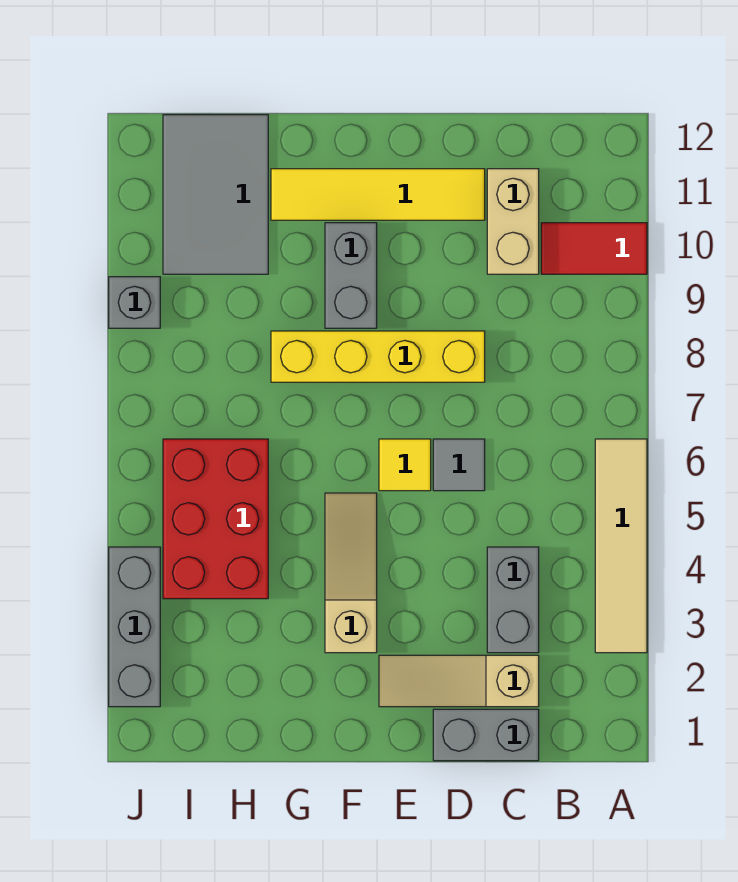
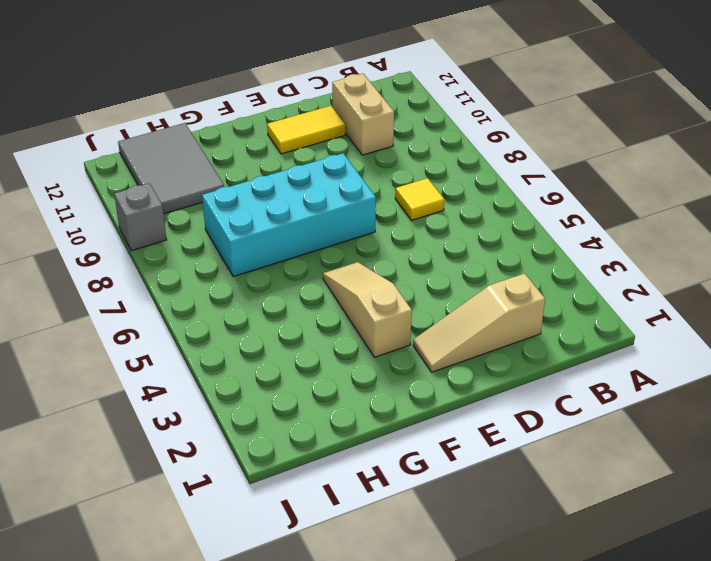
yellow 1x1 tile [395,178,444,220] -> yellow 1x1 tile moved to [379,439,431,491]
yellow 1x2 tile [267,106,345,154] -> yellow 1x4 tile [271,169,485,220]
cyan 2x4 brick [202,153,376,277] -> yellow 1x4 brick [271,331,485,382]
none -> tan 1x4 tile [595,439,647,653]
none -> red 1x2 tile [541,223,647,274]
none -> grey 1x2 brick [433,709,539,761]

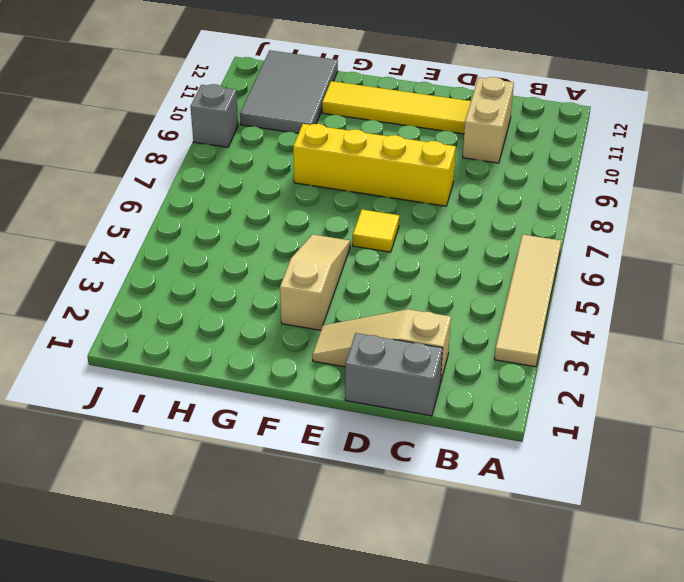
none -> red 1x2 tile [541,223,647,274]
none -> grey 1x2 brick [487,547,539,653]
none -> grey 1x1 tile [433,439,485,491]

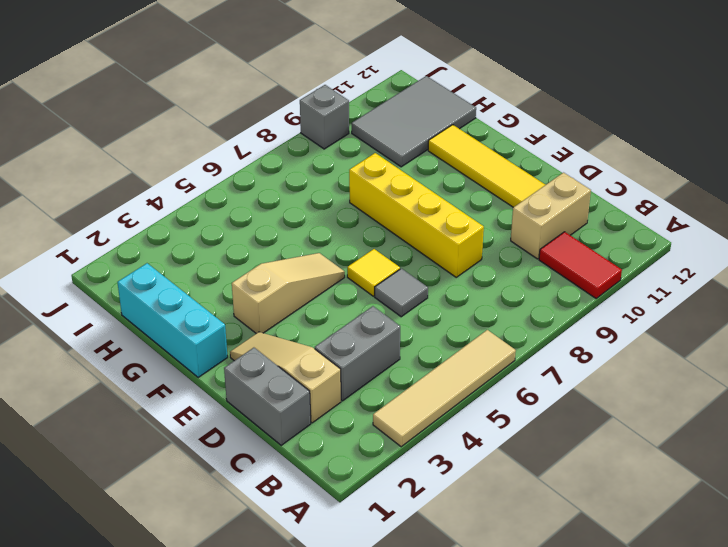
cyan 1x3 brick [117,263,228,377] -> none
none -> grey 1x2 brick [325,223,377,328]
none -> red 2x3 brick [163,439,268,599]
none -> grey 1x3 brick [109,547,160,707]

